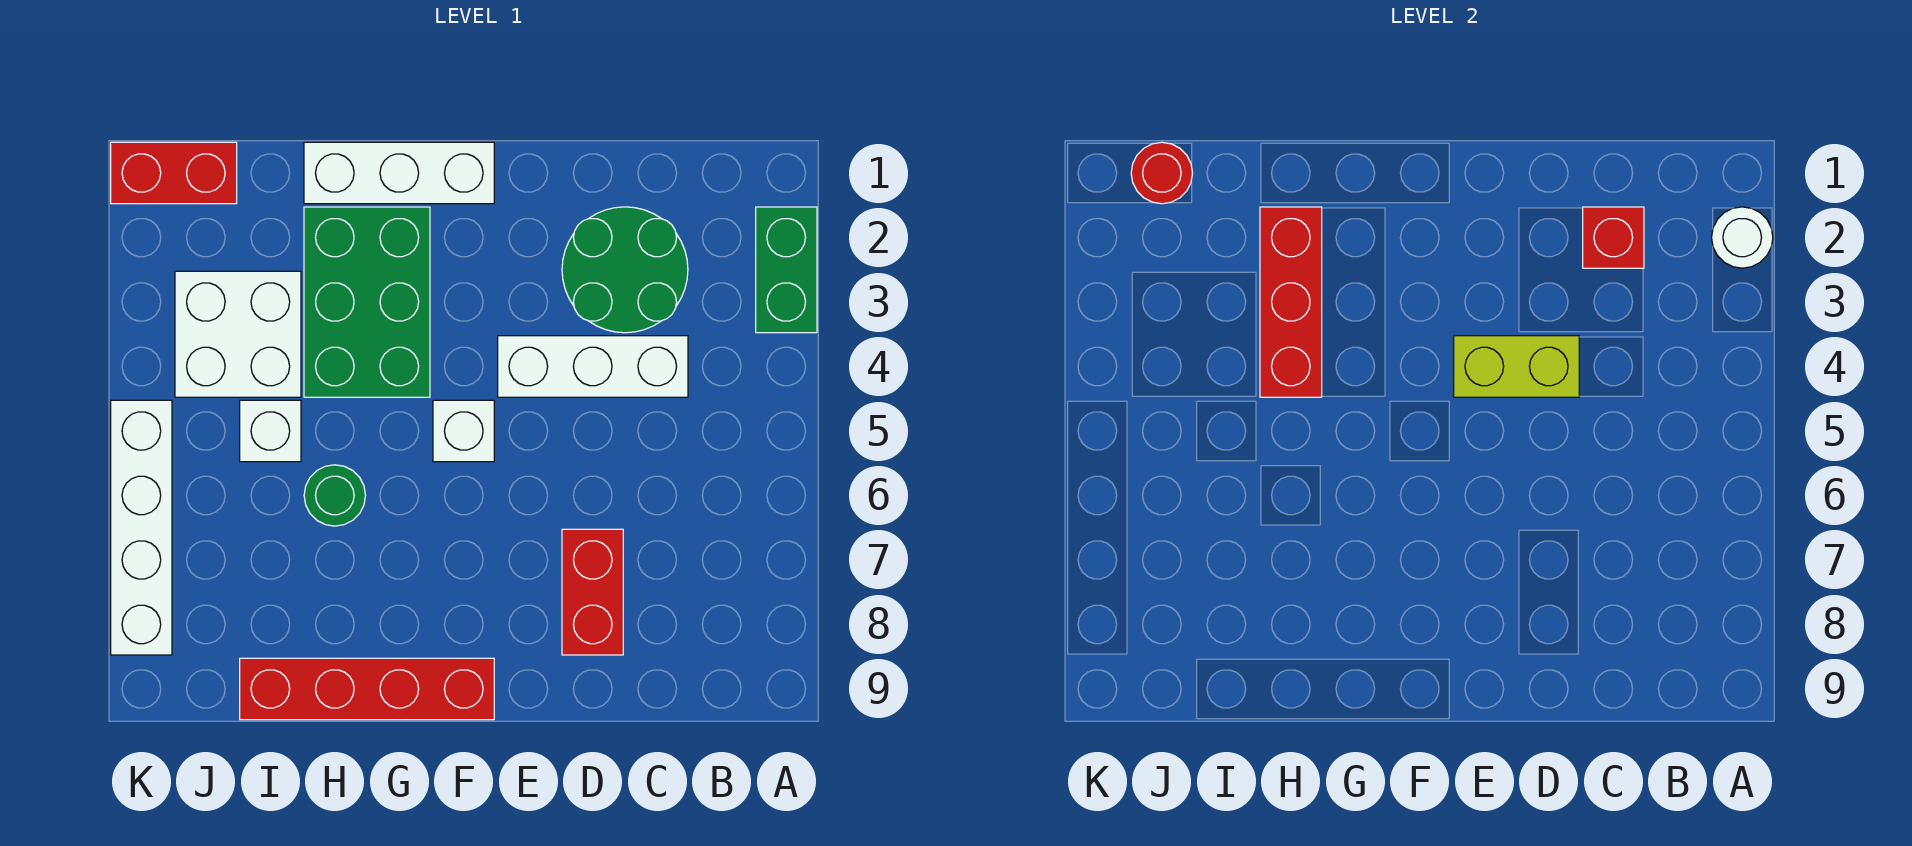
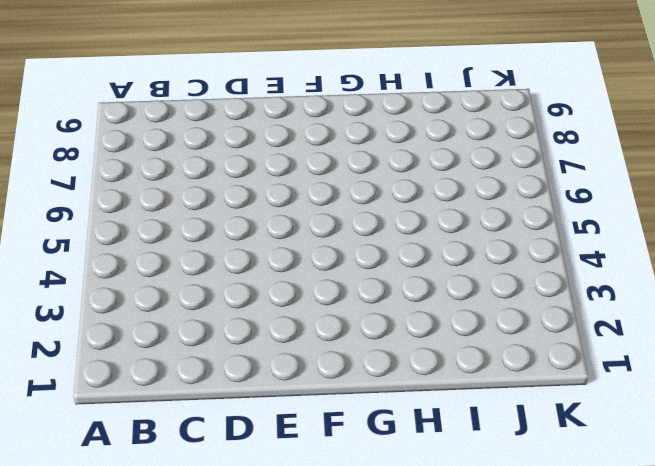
none -> green 1x2 brick [756,207,817,333]
none -> green 2x2 round brick [562,207,688,333]
none -> white 1x3 brick [498,336,688,397]

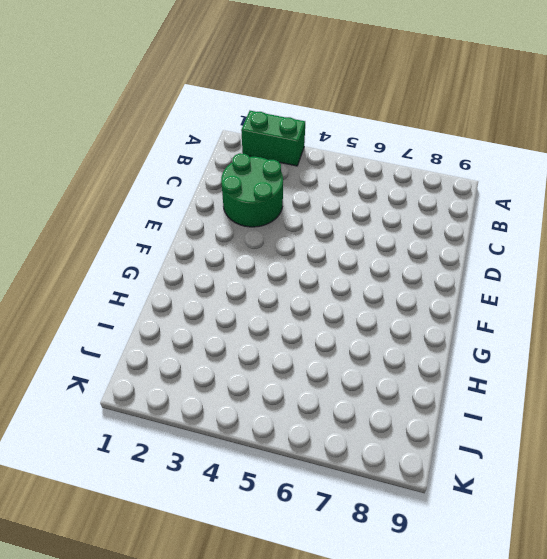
none -> white 1x3 brick [498,336,688,397]
none -> red 1x2 brick [562,529,623,655]
none -> white 1x3 brick [304,142,494,204]

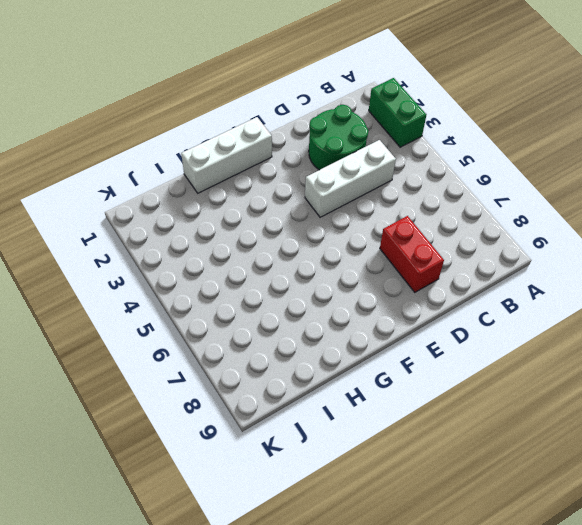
none -> white 1x1 brick [433,400,494,462]
none -> red 1x4 brick [240,658,494,720]
none -> green 2x3 brick [304,207,430,397]

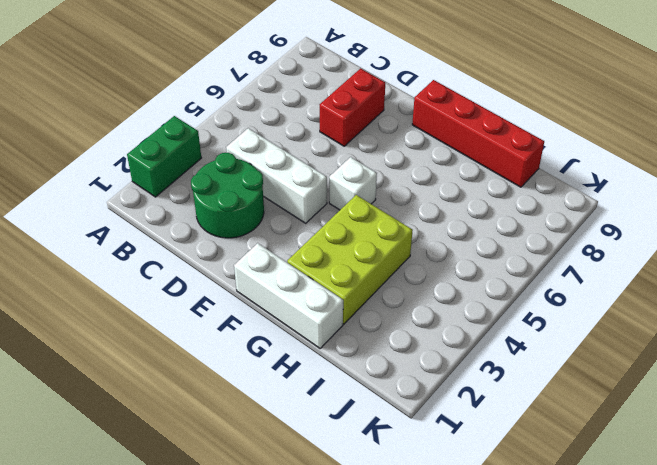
lime 2x3 brick [287,195,413,324] -> green 2x3 brick [304,207,430,397]
none -> green 1x1 round brick [304,465,365,526]
none -> white 2x2 brick [175,271,301,397]
none -> white 1x1 brick [240,400,301,462]

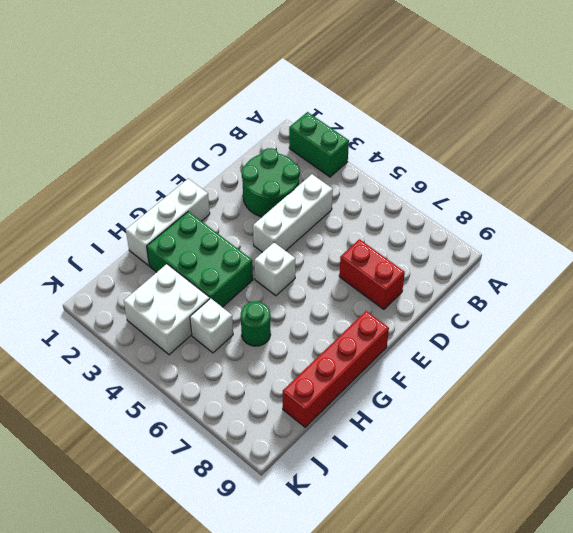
none -> red 1x2 brick [111,142,237,204]
none -> white 1x4 brick [111,400,172,655]
none -> white 1x1 round brick [1712,207,1773,268]

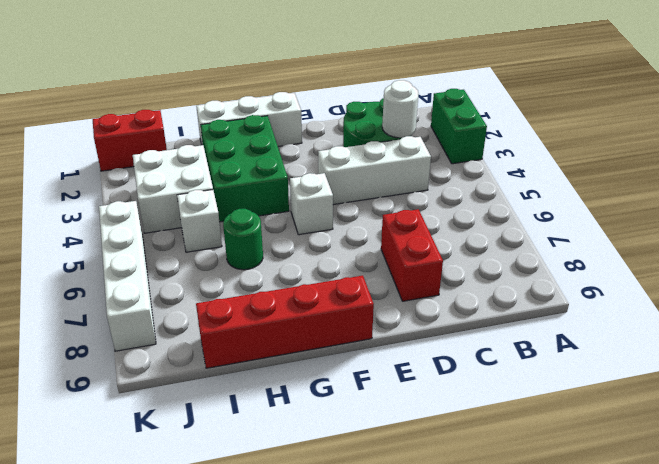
white 1x1 round brick [382,80,418,138] -> white 1x1 round brick moved to [1712,207,1773,268]
none -> red 1x1 brick [1583,207,1644,268]
none -> lime 1x2 brick [1454,336,1579,397]
none -> red 1x3 brick [1260,207,1322,397]

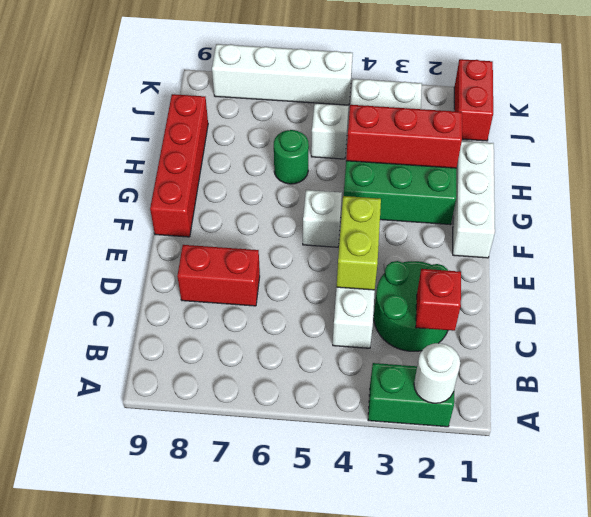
none -> red 1x1 round brick [1131,142,1192,204]

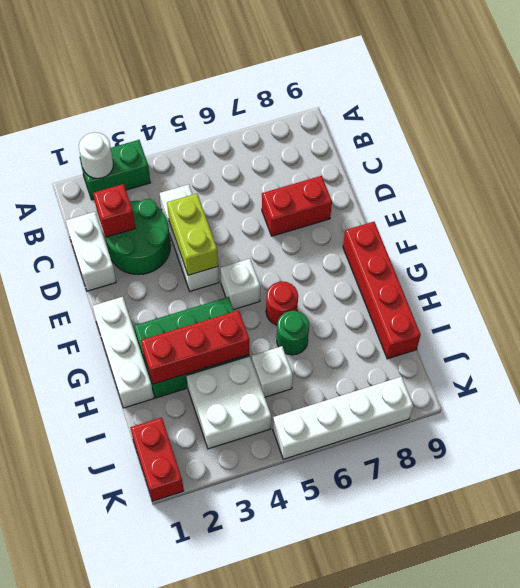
white 1x2 brick [65,212,116,291] -> none
red 1x1 round brick [266,281,298,325] -> red 1x1 round brick moved to [1131,142,1192,204]

